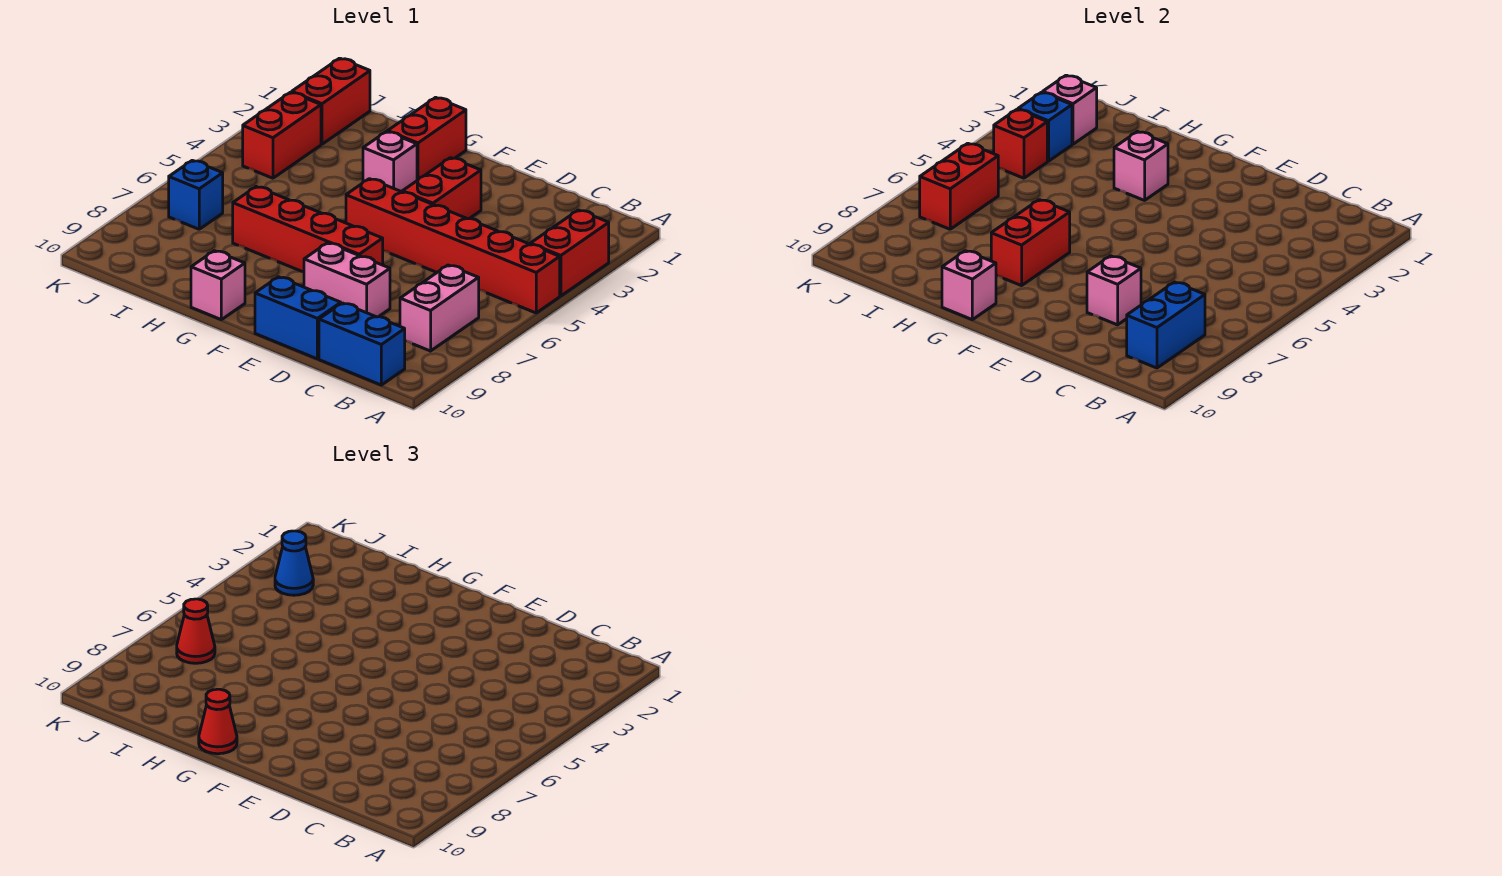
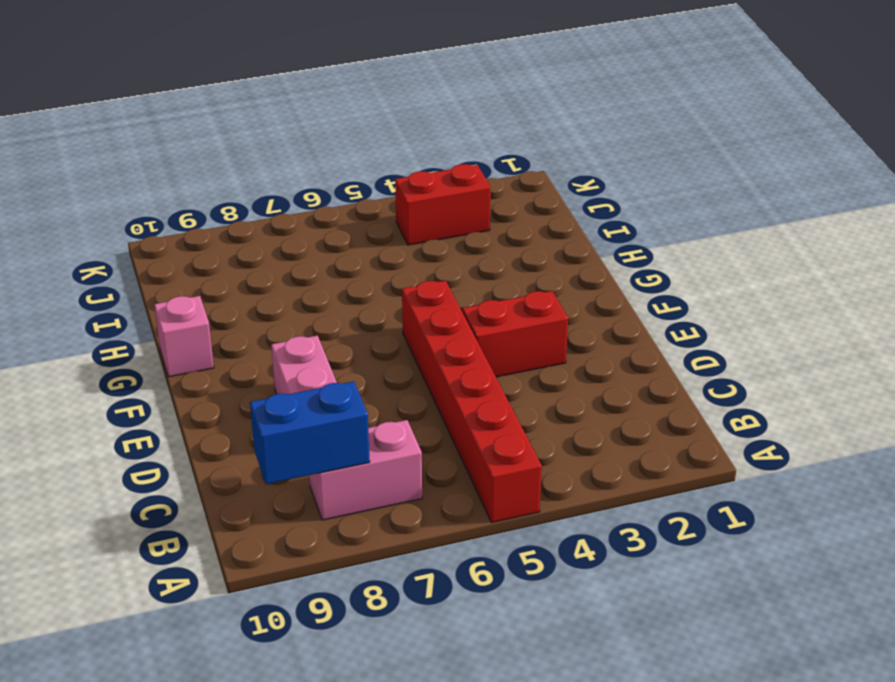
none -> red 1x2 brick [530,210,609,296]
none -> blue 1x2 brick [319,303,405,385]
none -> blue 1x2 brick [255,277,341,359]

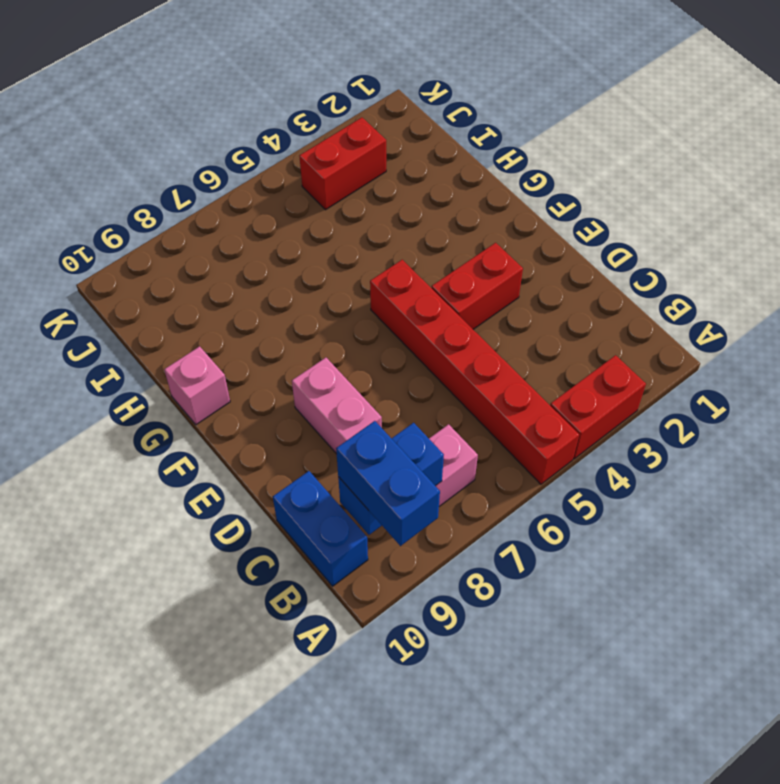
blue 1x2 brick [336,421,440,546] -> blue 1x2 brick moved to [255,277,341,359]
none -> red 1x4 brick [233,187,383,272]
none -> red 1x2 brick [388,97,466,181]
none -> pink 1x1 brick [363,132,417,192]

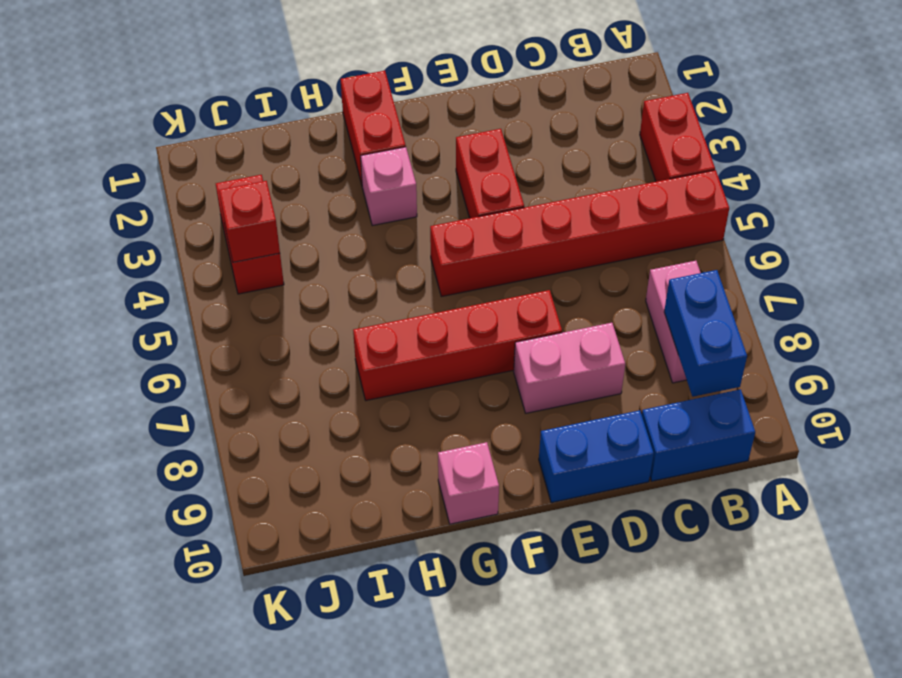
none -> red 1x2 brick [292,58,370,144]
none -> blue 1x1 brick [169,160,223,229]
none -> pink 1x1 brick [1087,256,1141,325]

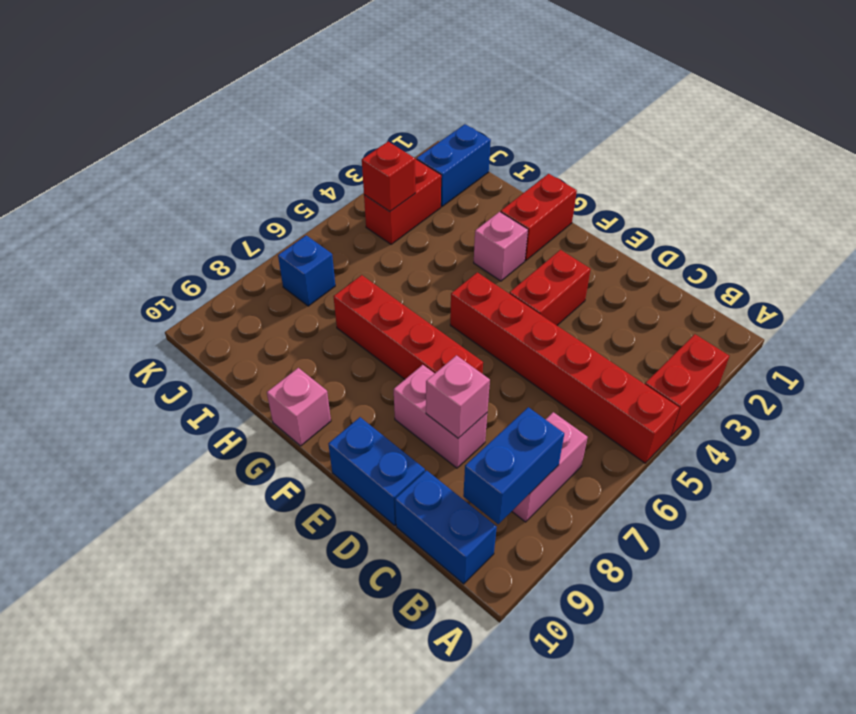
blue 1x2 brick [417,124,491,207] -> red 1x2 brick [292,58,370,144]
none -> pink 1x1 brick [1114,132,1168,200]
none -> red 1x2 brick [991,200,1070,286]
none -> pink 1x1 brick [942,251,996,320]

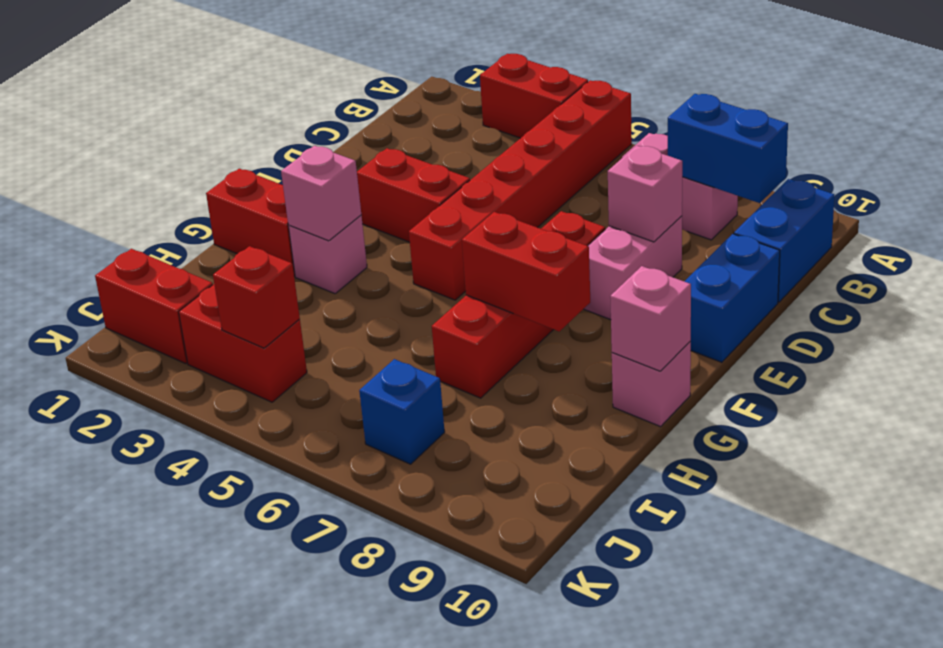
none -> pink 1x1 brick [1043,75,1097,144]
none -> blue 1x1 brick [1018,92,1072,161]
none -> red 1x2 brick [920,143,998,229]

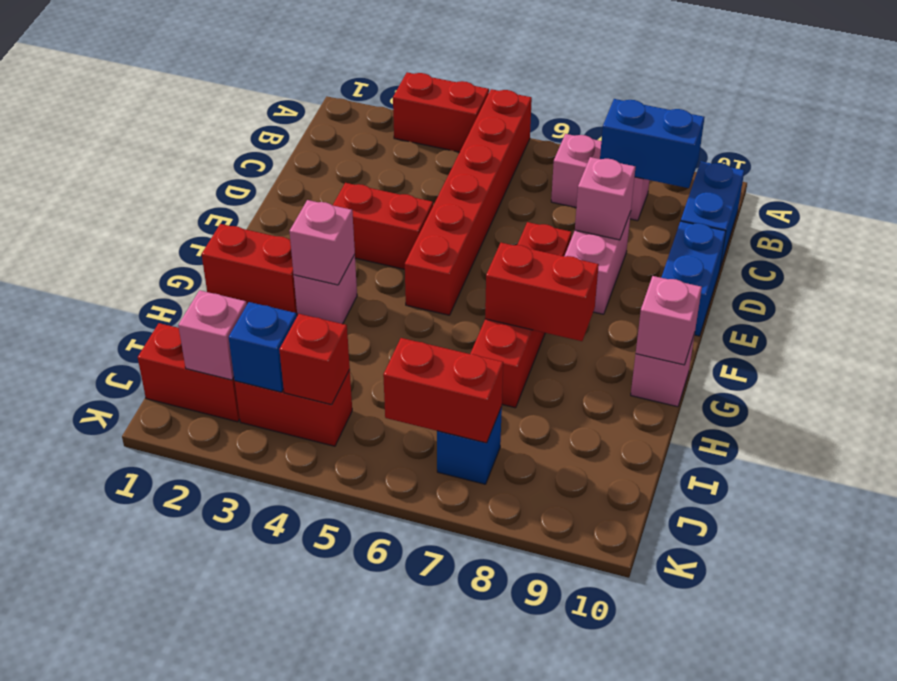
none -> red 1x1 cone [199,689,237,754]
none -> blue 1x1 cone [275,531,313,595]
none -> red 1x1 cone [177,599,215,663]

